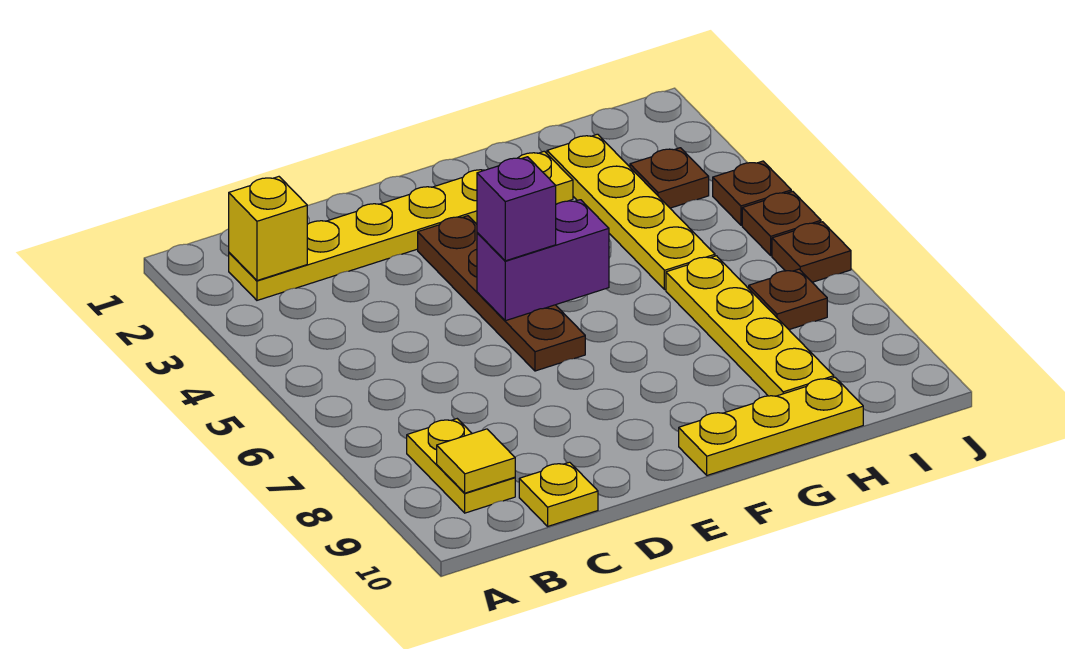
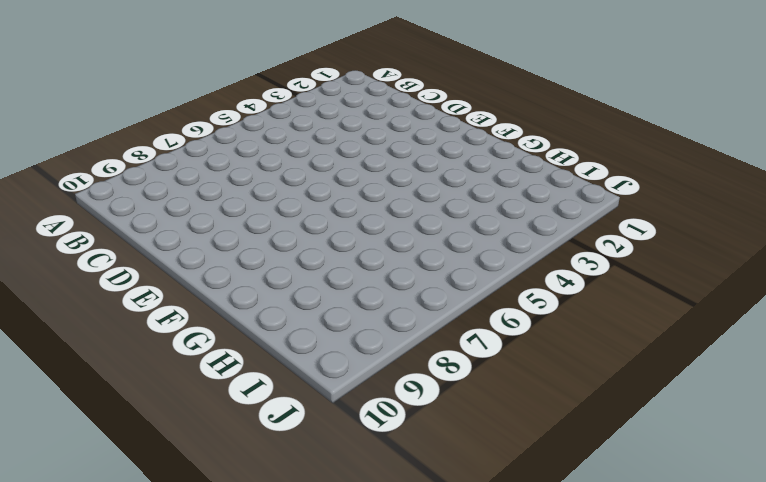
none -> yellow 1x6 plate [229,151,573,300]
none -> yellow 1x2 plate [407,419,515,513]
none -> yellow 1x1 plate [519,462,598,526]

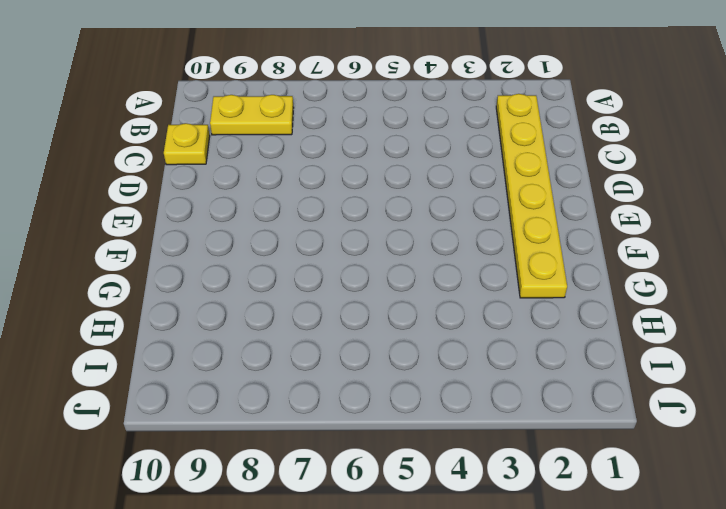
none -> brown 1x4 plate [418,216,585,371]
none -> yellow 1x3 plate [679,377,863,475]
none -> yellow 1x4 plate [547,134,715,290]

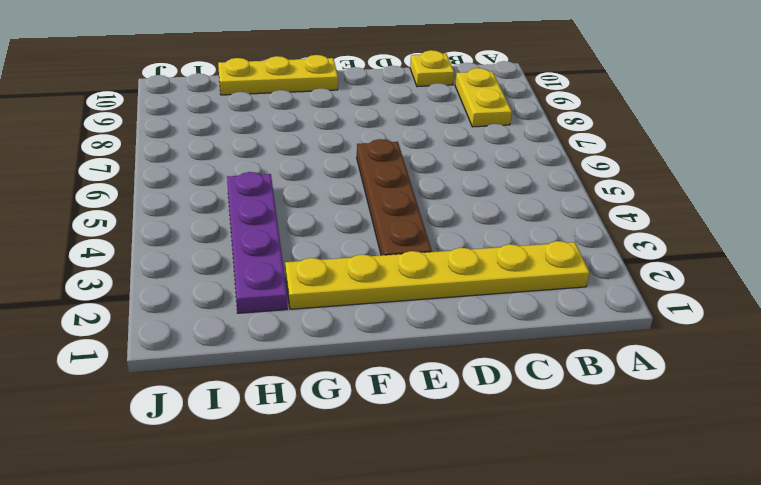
purple 1x4 plate [227,172,287,313] -> yellow 1x4 plate [547,134,715,290]
none -> yellow 1x4 plate [666,256,834,396]
none -> brown 1x1 plate [630,148,709,208]
none -> brown 1x1 plate [749,269,827,330]

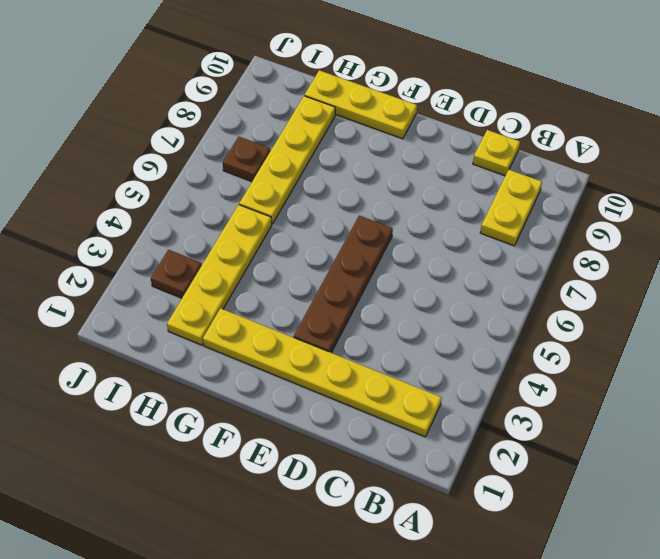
none -> brown 1x1 plate [713,161,791,225]
none -> brown 1x1 plate [742,191,821,256]
none -> brown 1x1 plate [772,222,851,282]

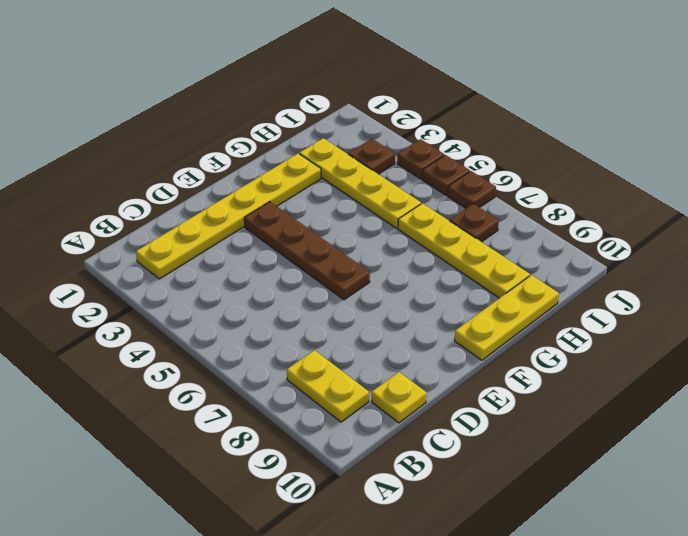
none -> yellow 1x1 brick [229,177,307,281]
none -> yellow 1x1 tile [437,429,515,493]
none -> purple 1x2 brick [477,200,609,321]

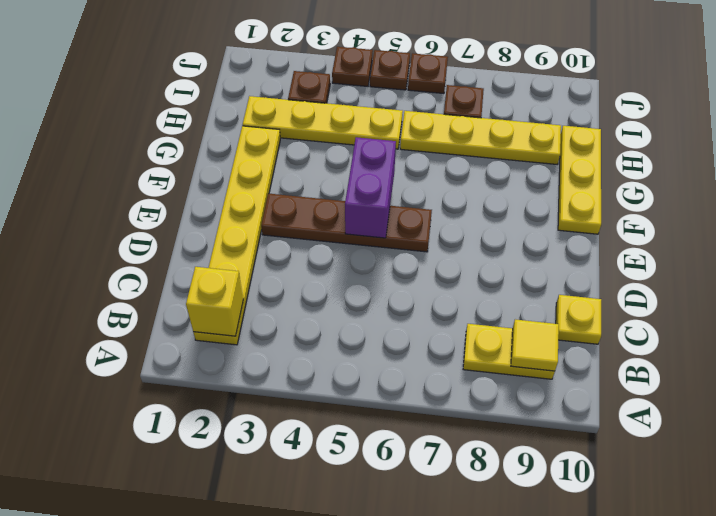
none -> purple 1x1 brick [477,157,556,261]

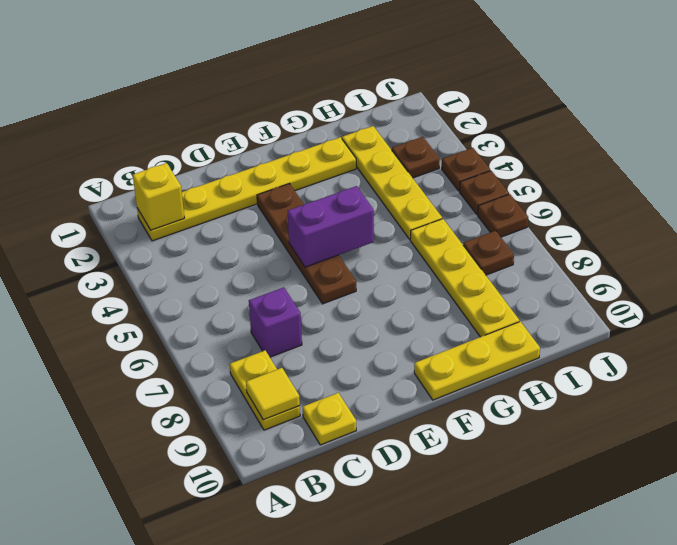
purple 1x1 brick [249,287,302,357] -> purple 1x1 brick moved to [477,157,556,261]

